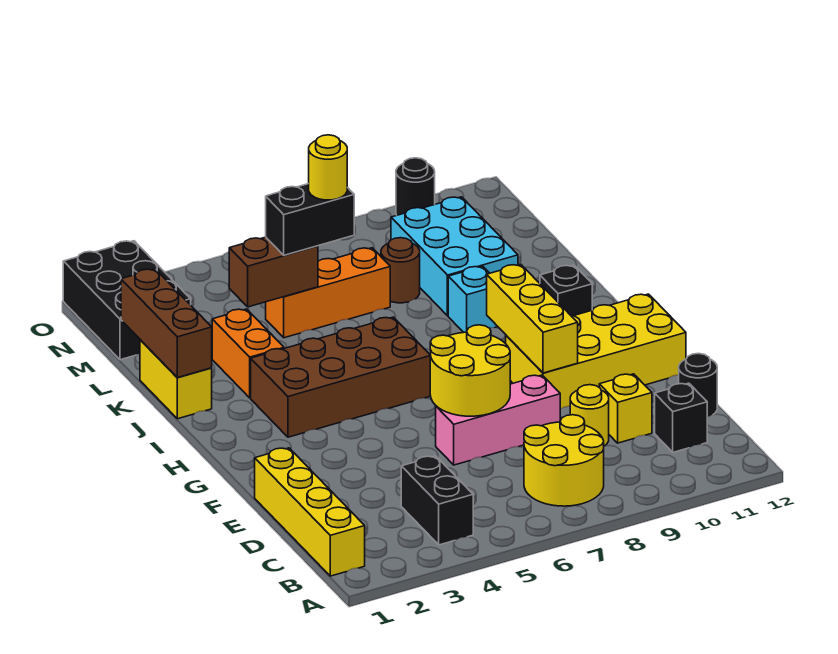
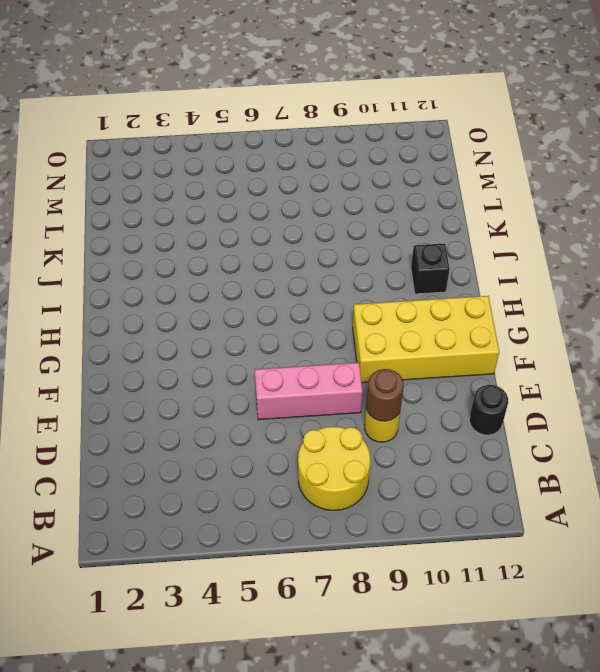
brown 1x1 round brick [366,369,404,421] -> brown 1x1 round brick moved to [381,238,420,303]
none -> yellow 1x4 brick [255,448,365,576]
none -> black 1x2 brick [401,456,473,545]
none -> black 1x1 brick [655,383,707,452]

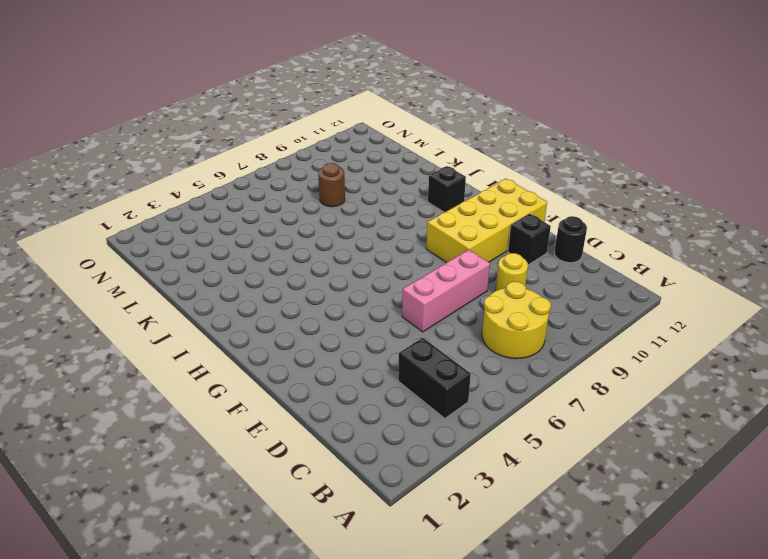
black 1x1 brick [508,214,551,265] -> black 1x1 brick moved to [655,383,707,452]
none -> yellow 1x4 brick [255,448,365,576]
none -> yellow 1x1 brick [599,374,652,443]
none -> brown 2x4 brick [251,317,431,437]

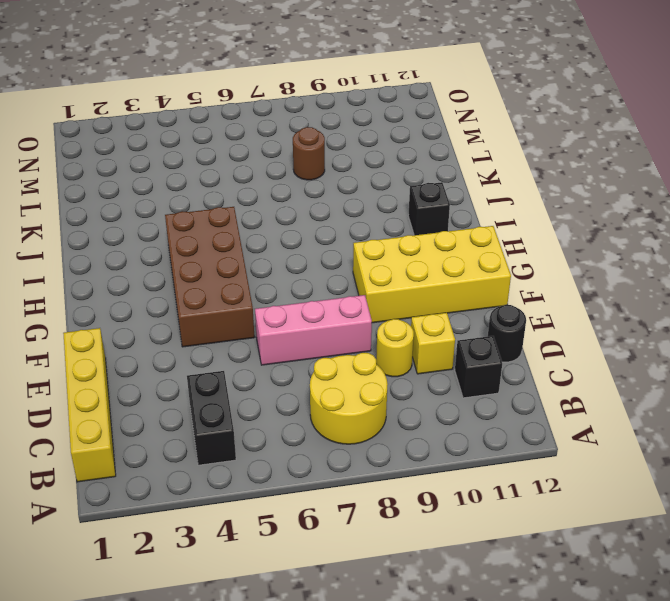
brown 2x4 brick [165,207,254,347] -> brown 2x4 brick turned to [251,317,431,437]
none -> yellow 1x2 brick [140,340,212,419]
none -> orange 1x2 brick [212,309,284,398]
none -> cyan 1x1 brick [448,266,498,332]

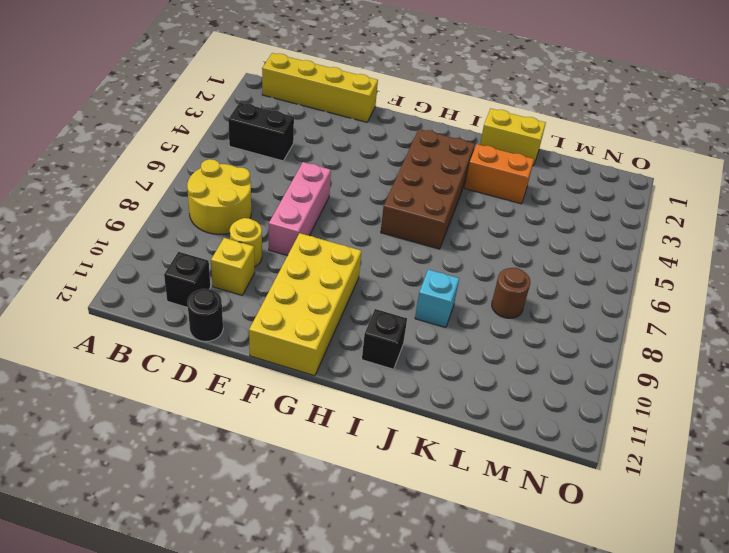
none -> cyan 2x3 brick [391,197,518,316]
none -> orange 1x3 brick [266,248,390,338]
none -> black 2x3 brick [63,241,191,360]

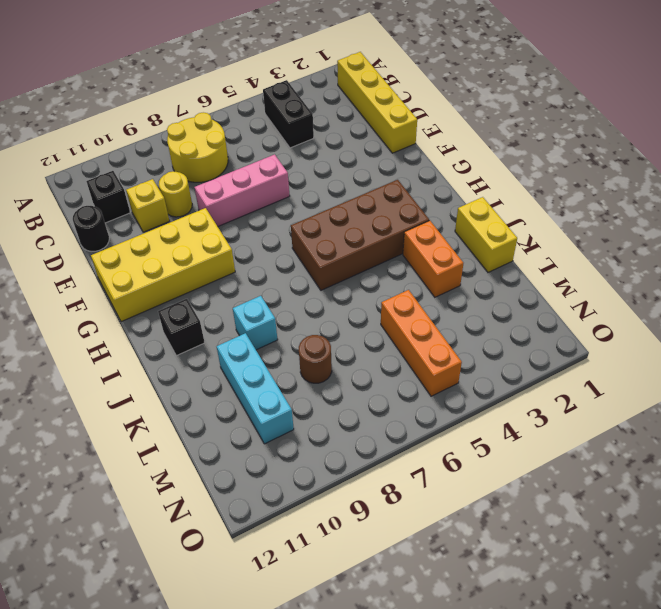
cyan 1x3 brick [217,333,294,444] -> cyan 2x3 brick [391,197,518,316]
orange 1x3 brick [381,290,462,396] -> orange 1x3 brick turned to [266,248,390,338]
none -> black 2x3 brick [63,241,191,360]
none -> black 1x1 round brick [396,158,435,215]
none -> yellow 2x2 round brick [430,325,510,416]

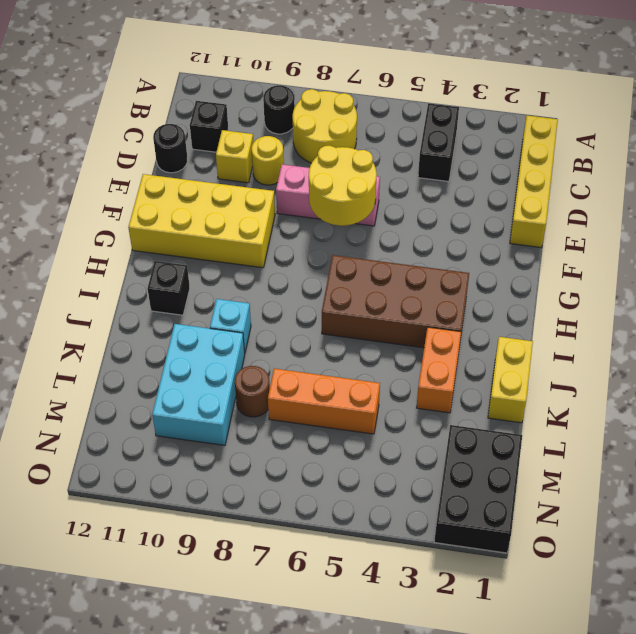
black 1x1 round brick [263,85,295,134] -> black 1x1 round brick moved to [396,158,435,215]
none -> yellow 1x3 brick [487,265,578,373]
none -> brown 1x3 brick [121,269,212,378]
none -> brown 1x2 brick [229,237,318,307]

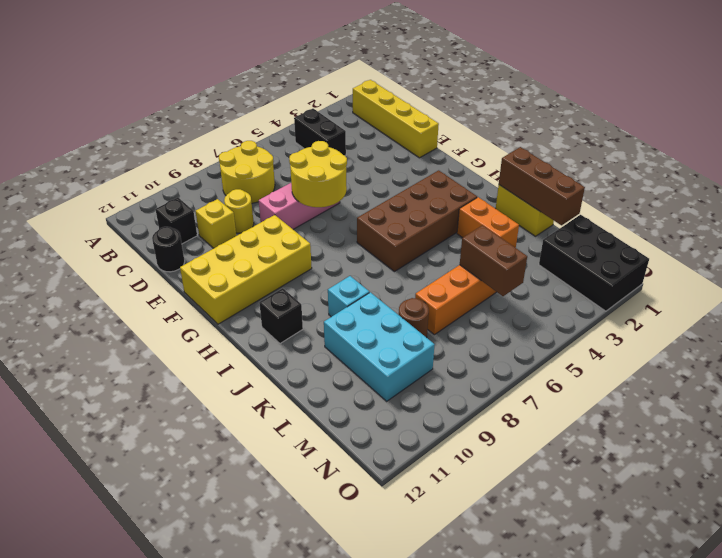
brown 1x2 brick [460,225,527,296] -> brown 1x2 brick turned to [229,237,318,307]
none -> black 1x1 round brick [396,158,435,215]
none -> yellow 1x3 brick [487,265,578,373]
none -> black 1x2 brick [266,184,354,255]

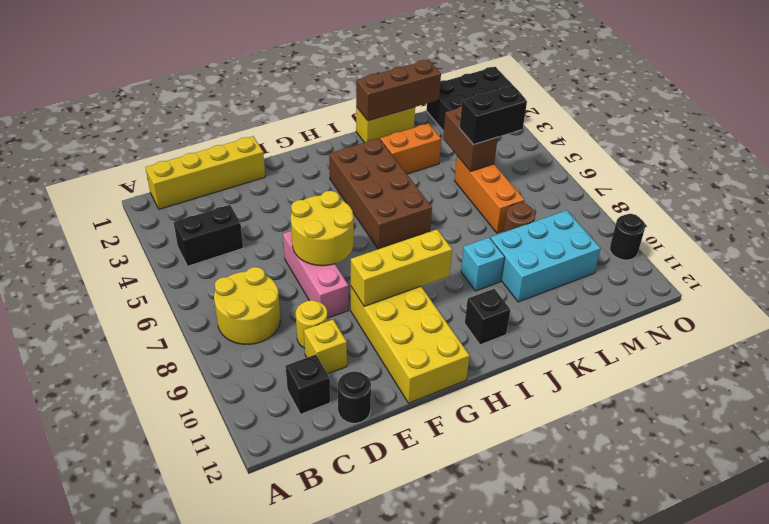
black 1x2 brick [460,86,527,144] -> black 1x2 brick turned to [266,184,354,255]
none -> yellow 1x1 round brick [309,135,347,200]

